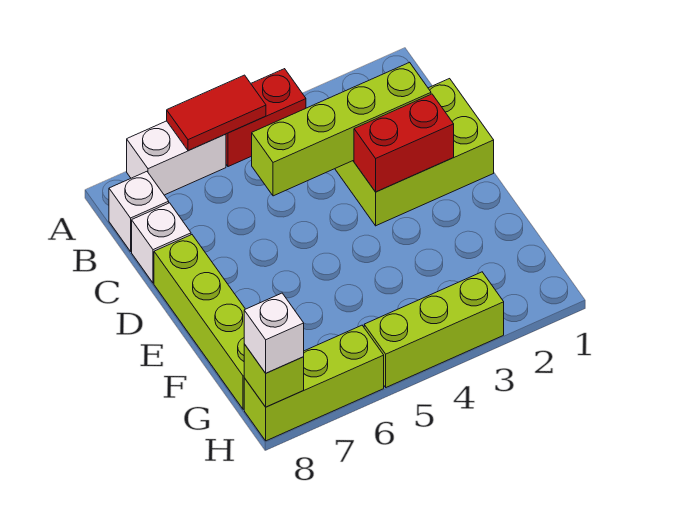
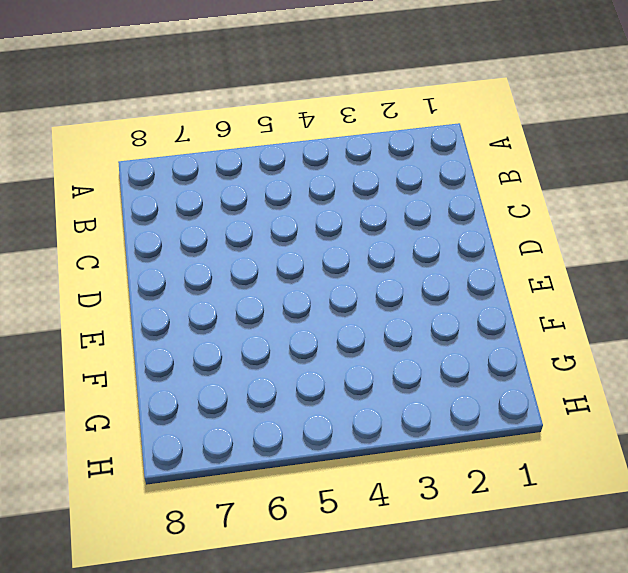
none -> red 1x2 brick [226,69,306,167]
none -> white 1x2 brick [127,121,226,195]
none -> white 1x1 brick [109,172,169,251]

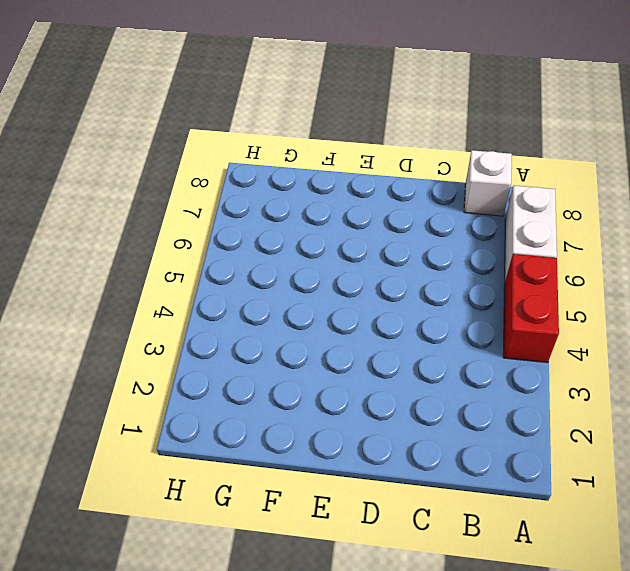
none -> lime 2x3 brick [335,79,494,226]
none -> white 1x1 brick [132,203,191,283]
none -> lime 1x4 brick [154,235,245,409]

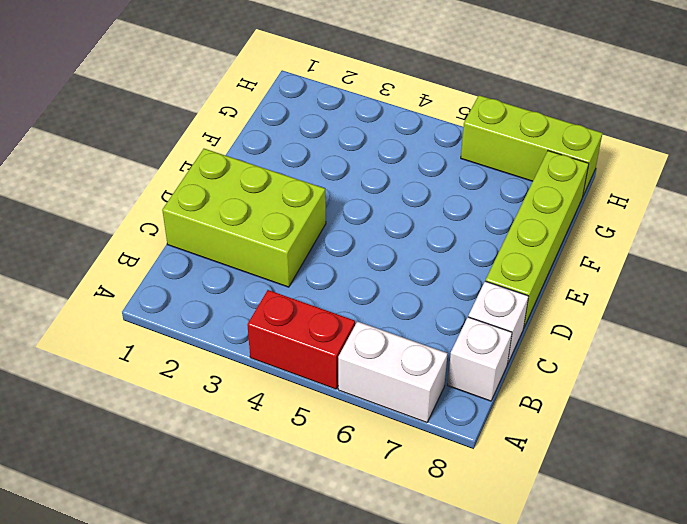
none -> lime 1x3 brick [364,272,504,387]
none -> red 1x2 tile [167,75,266,151]
none -> lime 1x4 brick [252,62,431,196]

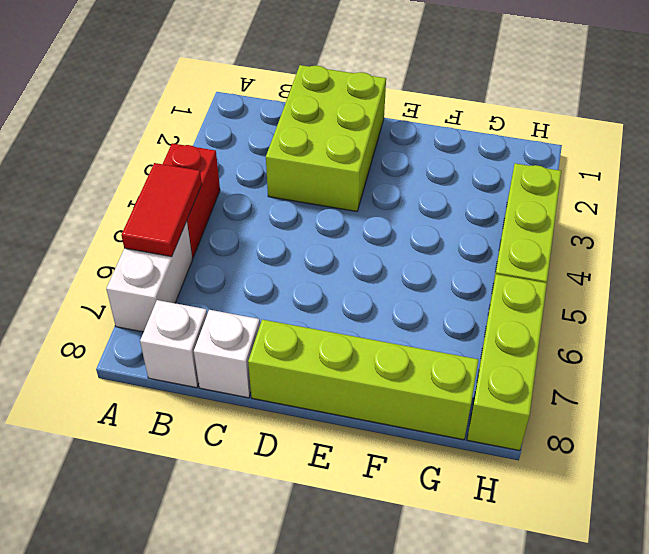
none -> lime 1x4 brick [252,62,431,196]
none -> red 1x2 brick [354,94,454,192]
none -> lime 1x1 brick [244,344,304,407]

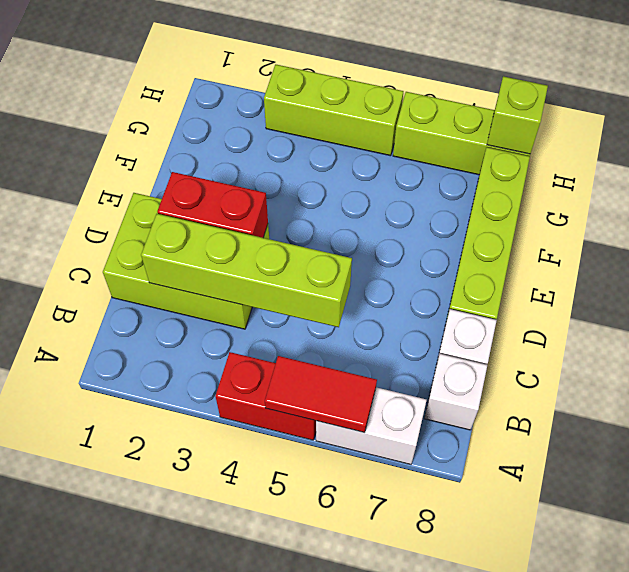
none -> white 1x1 brick [244,293,304,373]

